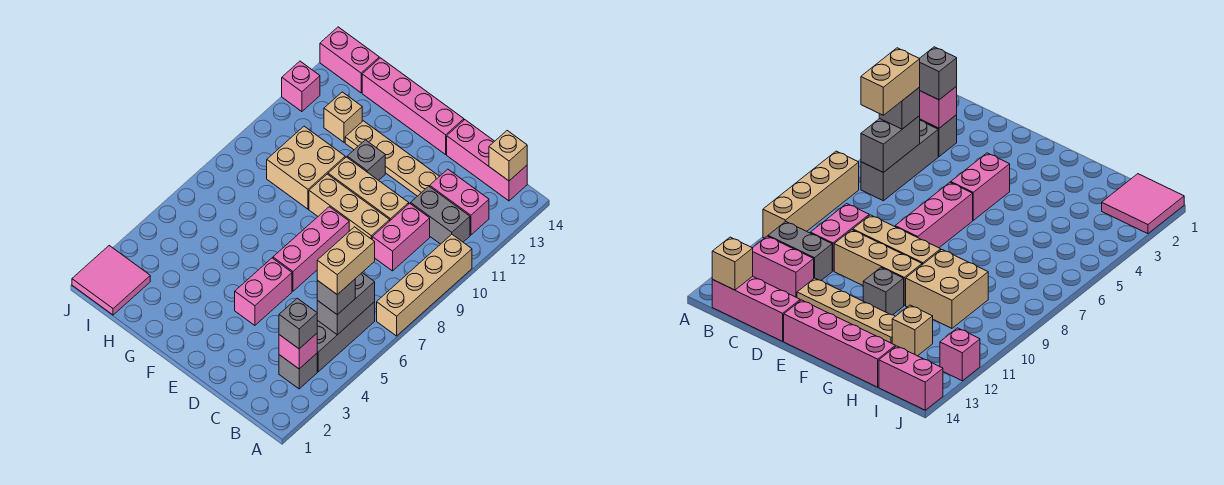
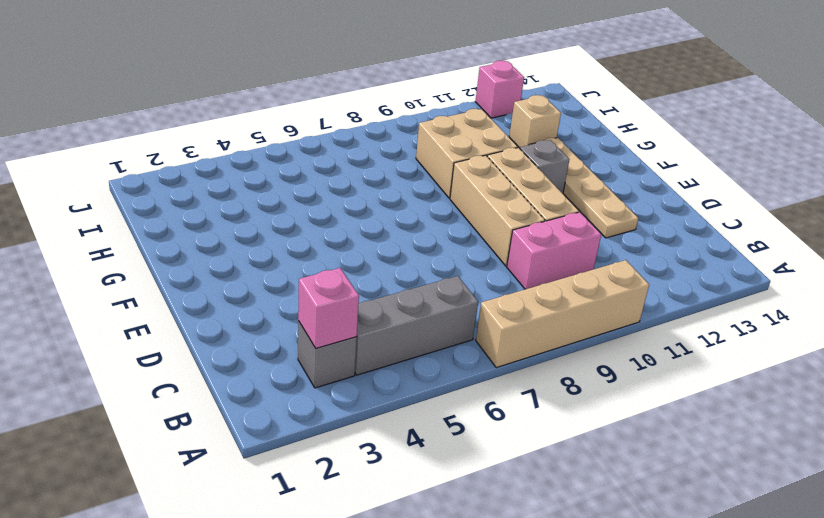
none -> grey 1x2 brick [411,186,470,244]
none -> pink 1x2 brick [430,169,489,235]
none -> pink 1x3 brick [447,120,527,201]

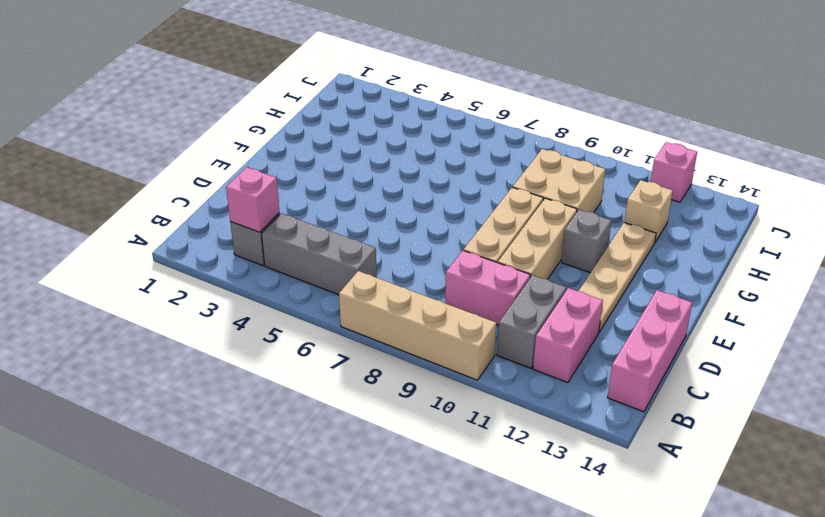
none -> pink 1x2 brick [235,258,292,325]
none -> pink 1x3 brick [273,207,349,291]
none -> pink 1x4 brick [362,58,464,154]

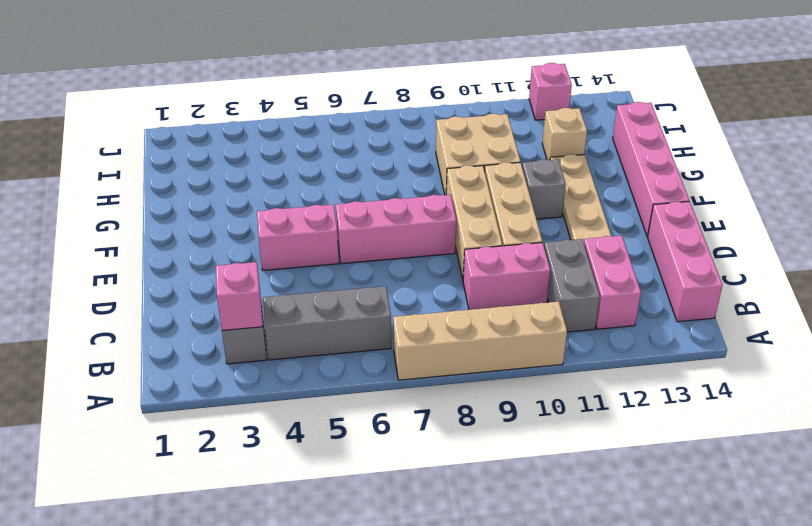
none -> pink 2x2 tile [72,246,150,315]
none -> pink 1x2 brick [320,27,379,93]
none -> grey 1x2 brick [317,273,375,335]

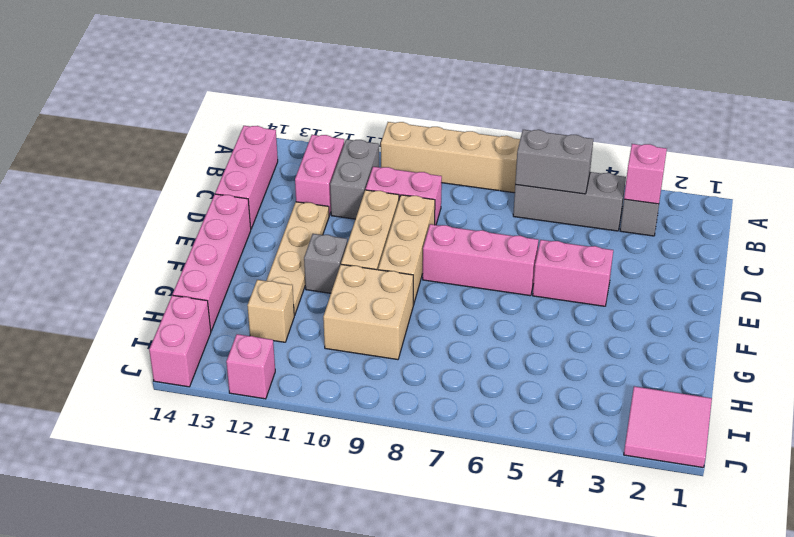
none -> tan 1x1 brick [489,131,527,181]
none -> grey 1x1 brick [279,298,317,349]
none -> grey 1x1 brick [317,279,355,315]

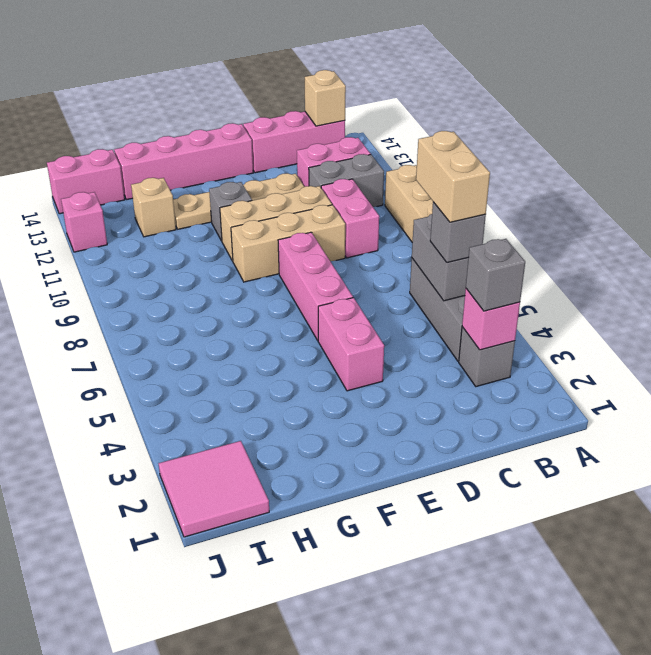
none -> tan 2x2 brick [267,126,345,209]

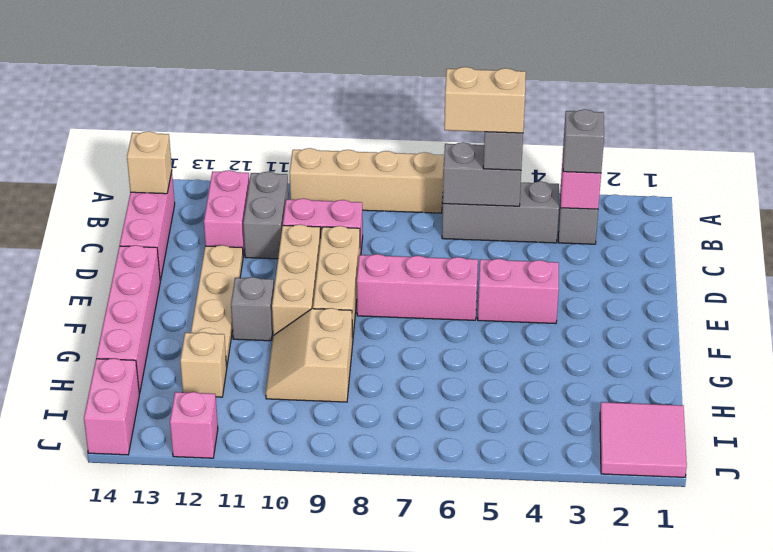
tan 2x2 slope [266,308,353,402] -> tan 2x2 brick [267,126,345,209]

